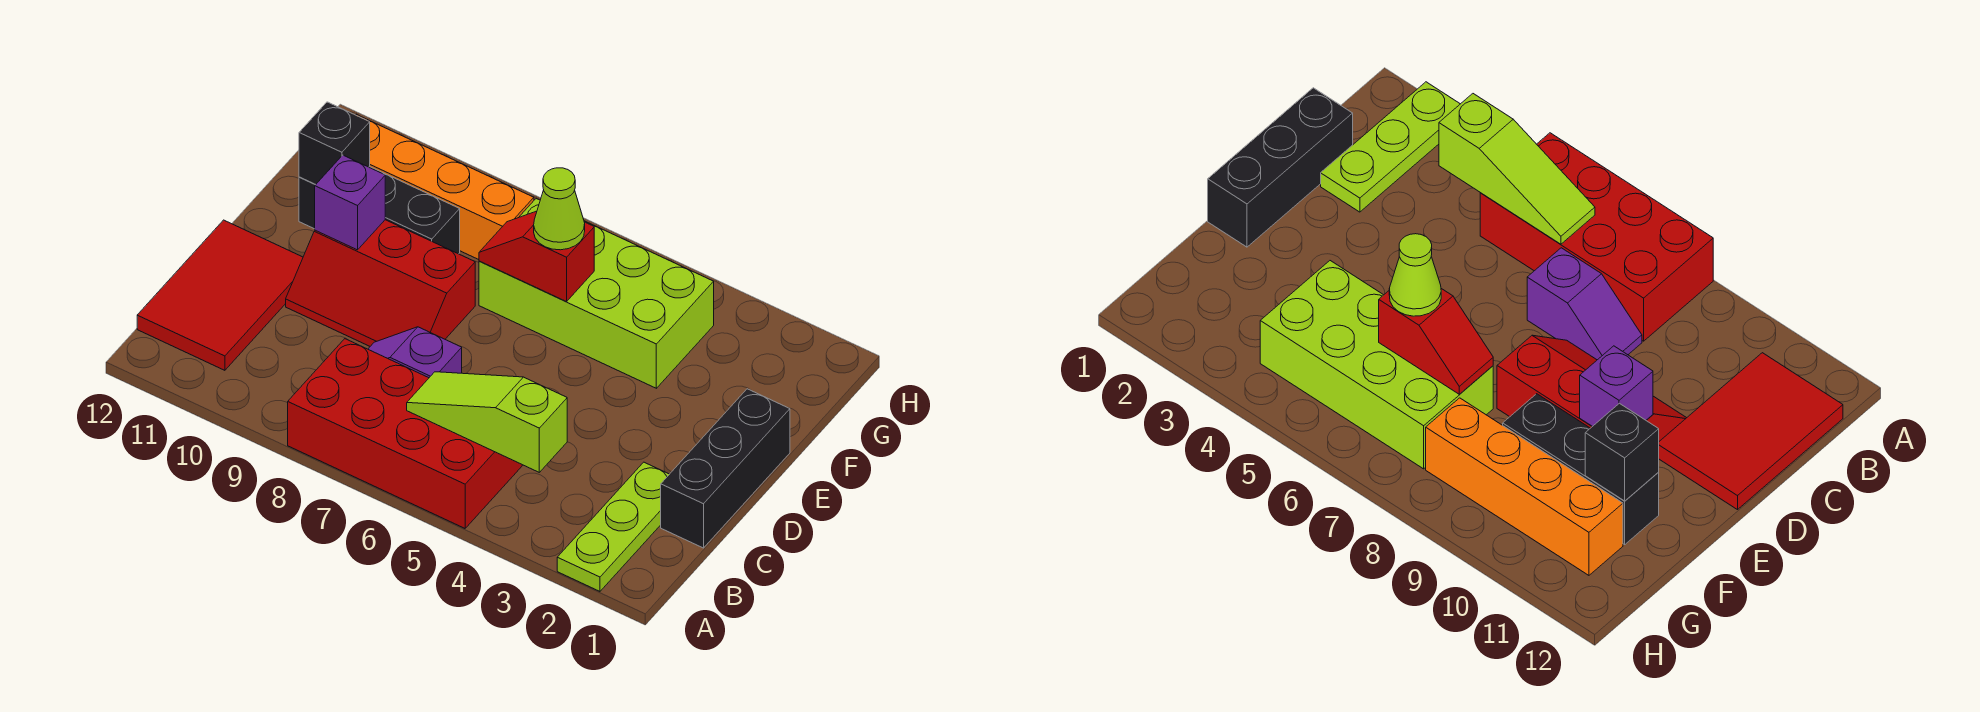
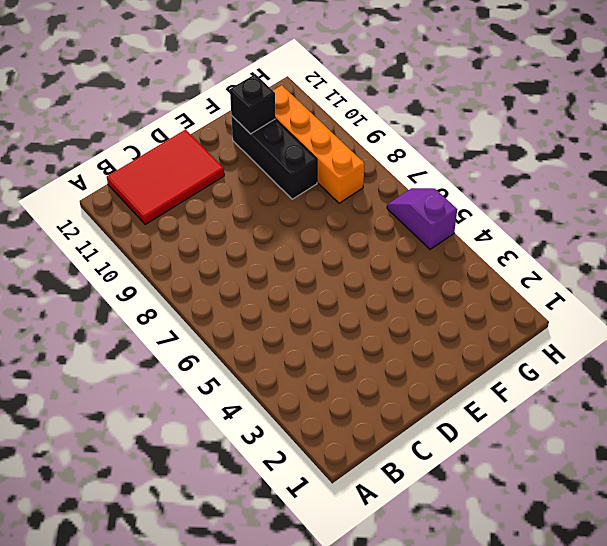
purple 1x2 slope [387,188,457,249] -> purple 1x2 slope moved to [368,327,462,378]
none -> lime 1x3 plate [557,462,669,591]
none -> red 2x4 brick [288,339,522,528]
none -> black 1x3 brick [661,389,790,548]

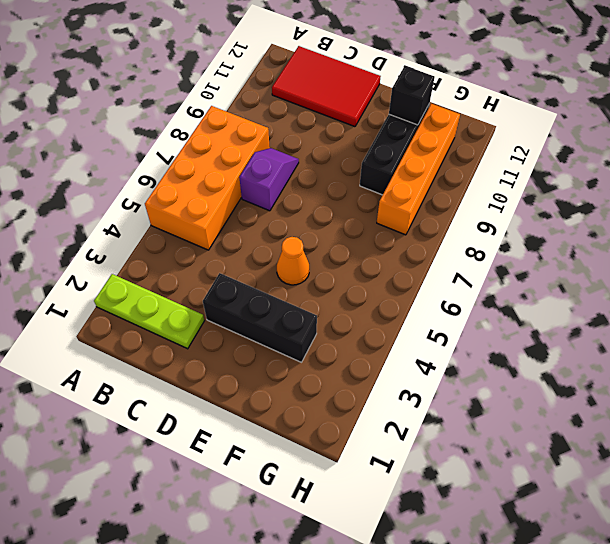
orange 2x4 brick [145,106,270,250] -> red 2x4 brick [288,339,522,528]
black 1x3 brick [203,273,317,362] -> black 1x3 brick moved to [661,389,790,548]
orange 1x1 cone [277,237,309,285] -> none
none -> red 2x3 slope [286,220,475,346]
none -> lime 2x4 brick [479,199,714,388]
none -> lime 1x3 slope [407,372,567,472]

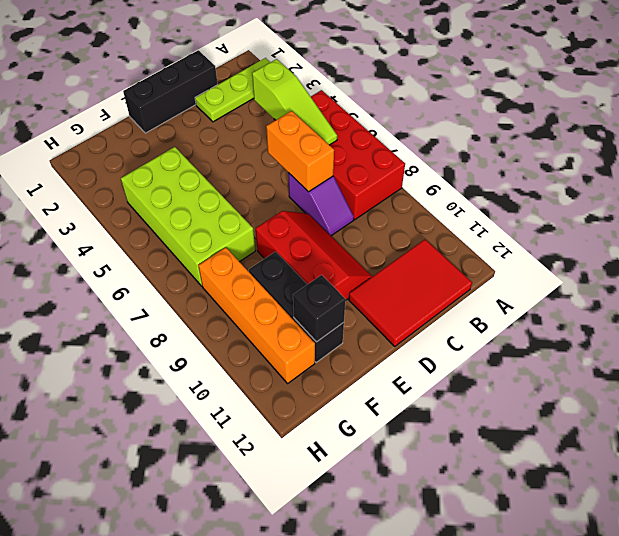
orange 1x2 brick [266,111,334,192] -> none
none -> purple 1x1 brick [315,155,385,250]
none -> red 1x2 slope [479,211,594,302]
none -> lime 1x1 cone [534,168,585,250]

